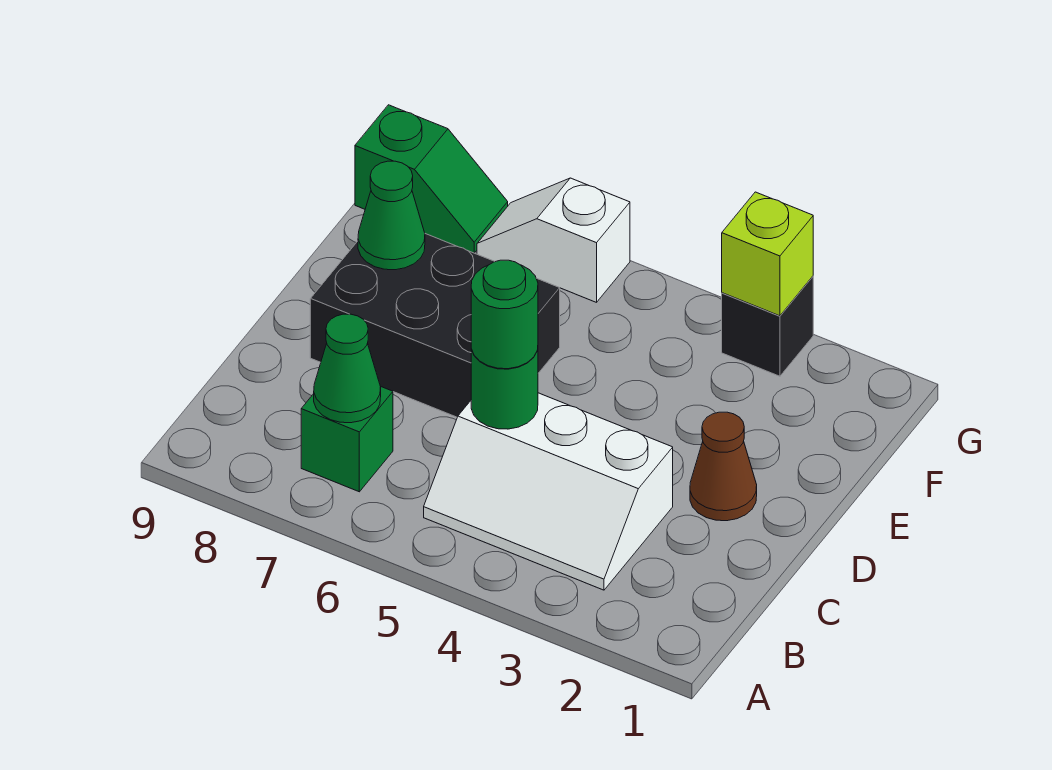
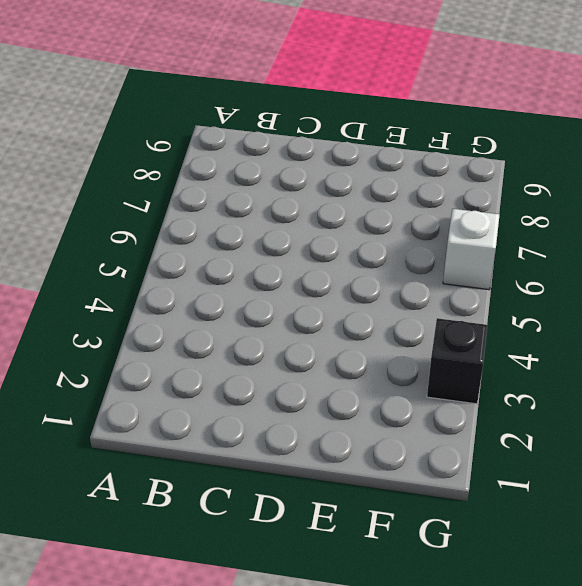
none -> white 2x3 slope [424,393,673,590]
none -> green 1x1 brick [301,387,393,492]
none -> brown 1x1 cone [690,412,757,521]

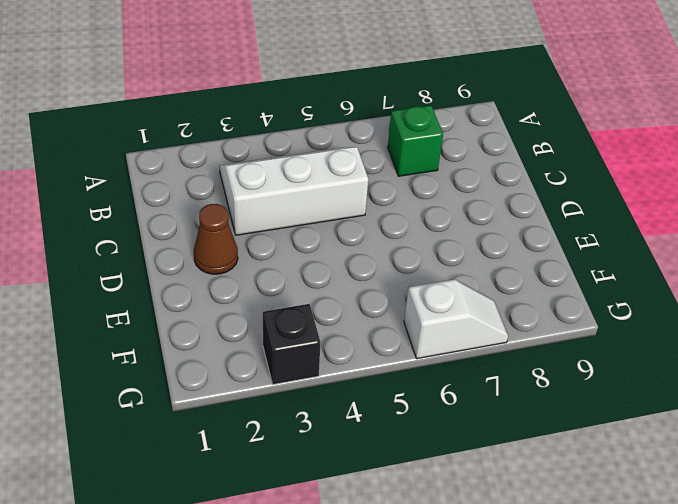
none -> black 2x3 brick [310,234,560,417]
none -> green 1x2 slope [355,105,508,253]
none -> green 1x1 cone [314,314,381,423]

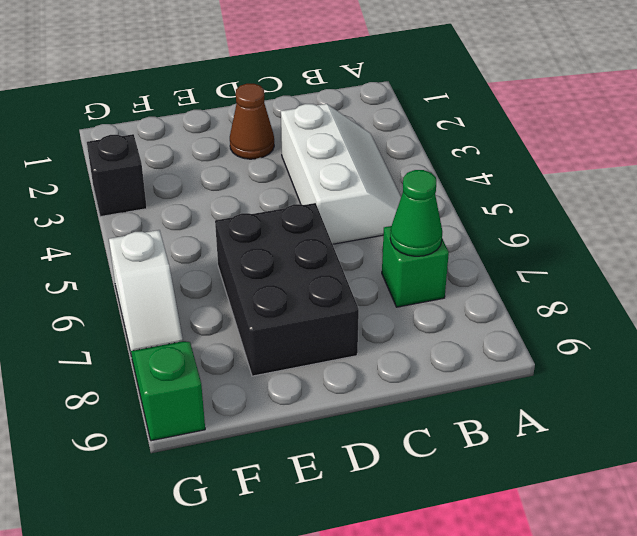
none -> green 1x1 round brick [471,349,538,429]
none -> green 1x1 cone [358,161,425,270]
none -> lime 1x1 brick [722,192,813,316]

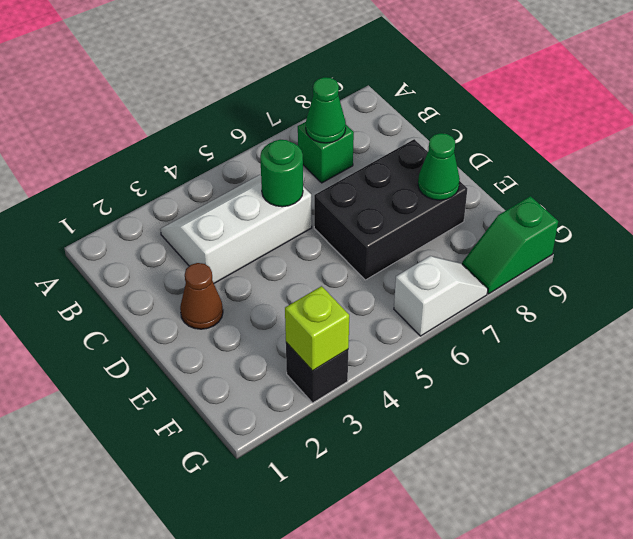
none -> green 1x1 round brick [471,260,538,369]

